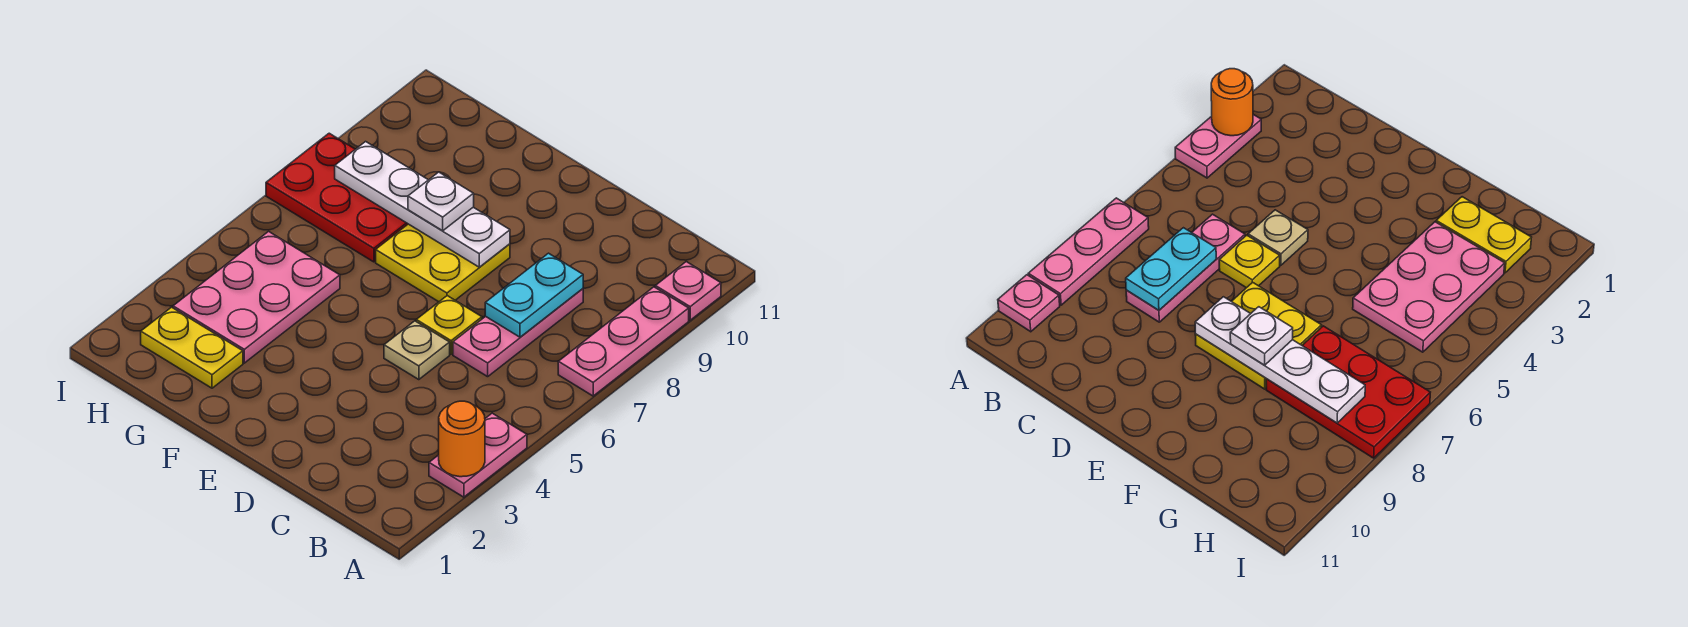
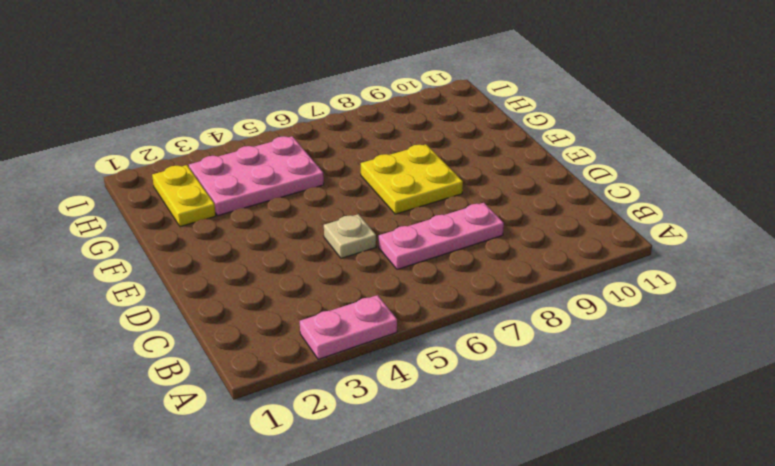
none -> pink 1x3 plate [558,287,689,396]
none -> pink 1x1 plate [655,262,721,320]
none -> yellow 1x1 plate [416,296,482,354]

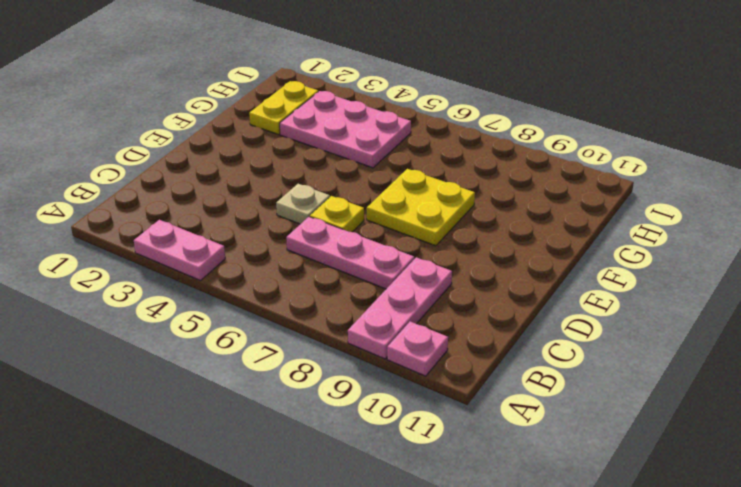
pink 1x3 plate [348,257,452,359] -> pink 1x3 plate turned to [558,287,689,396]
none -> red 2x3 plate [266,133,408,262]
none -> orange 1x1 round brick [439,401,485,477]
none -> cyan 1x2 plate [485,253,583,337]

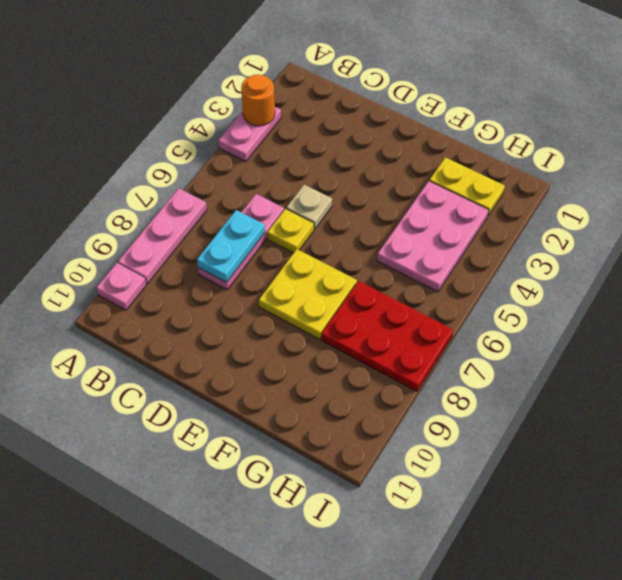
none -> white 1x4 plate [335,142,510,267]
none -> white 1x1 plate [408,172,474,231]

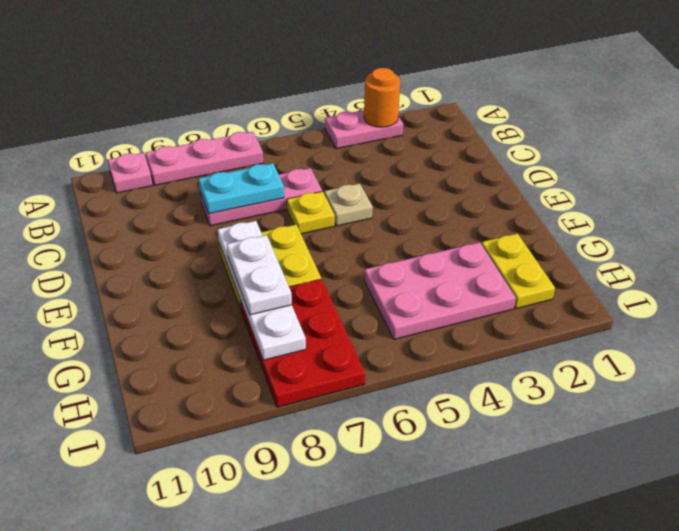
white 1x2 plate [227,235,292,315] -> white 1x1 plate [408,172,474,231]

